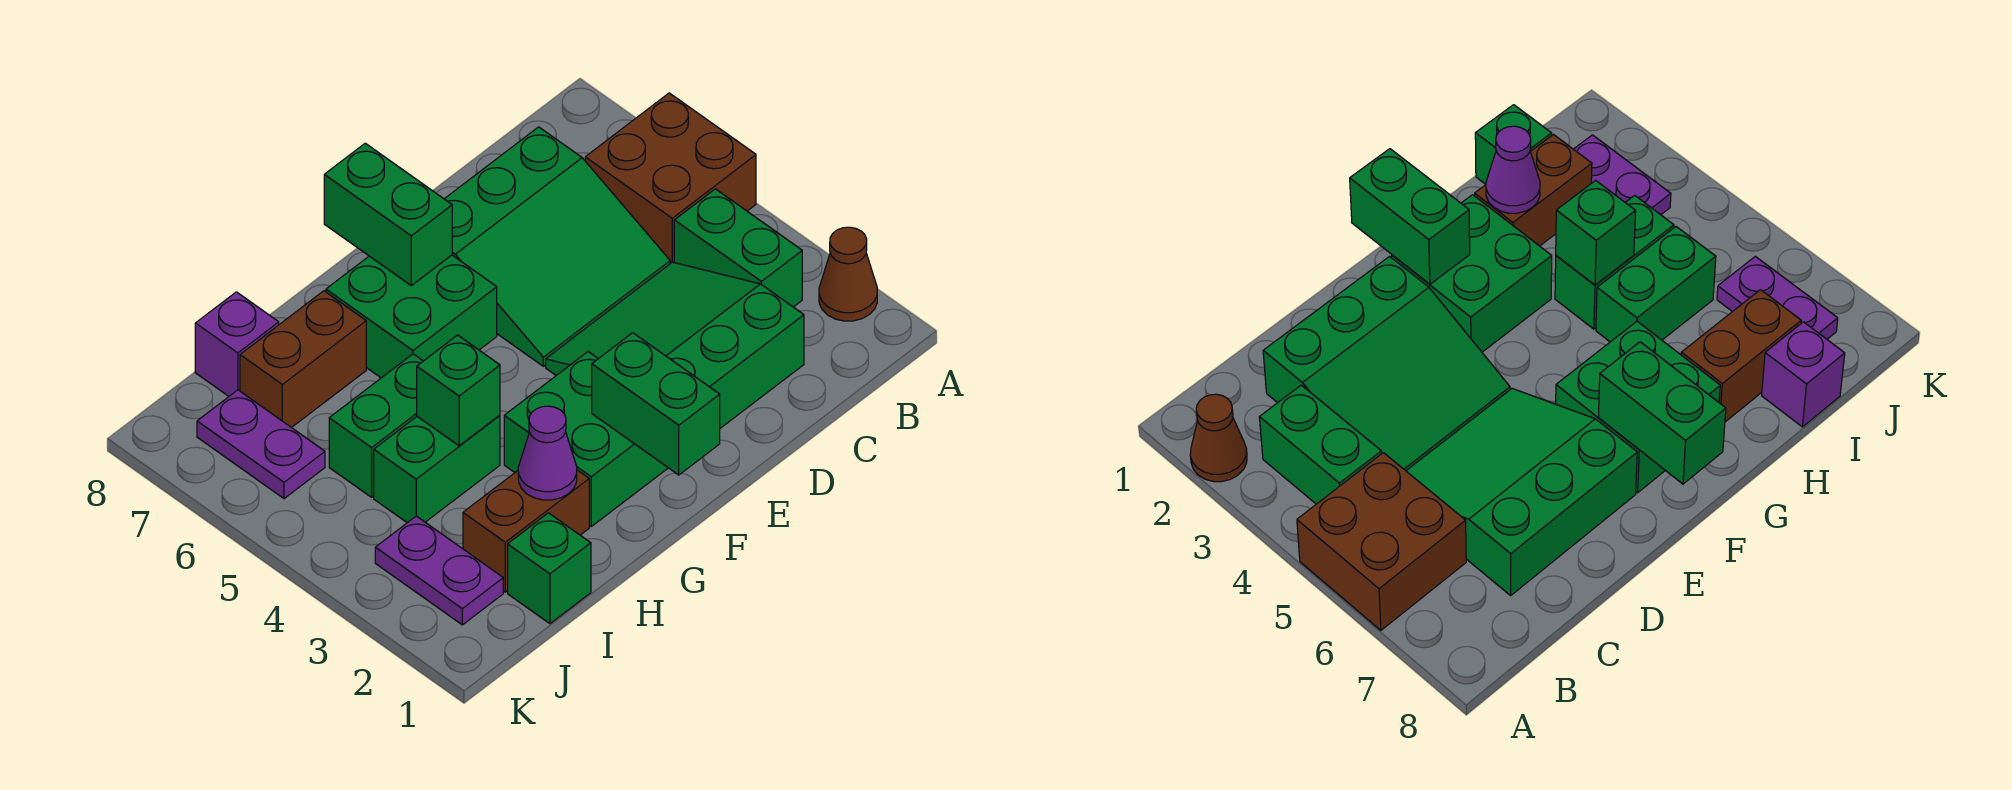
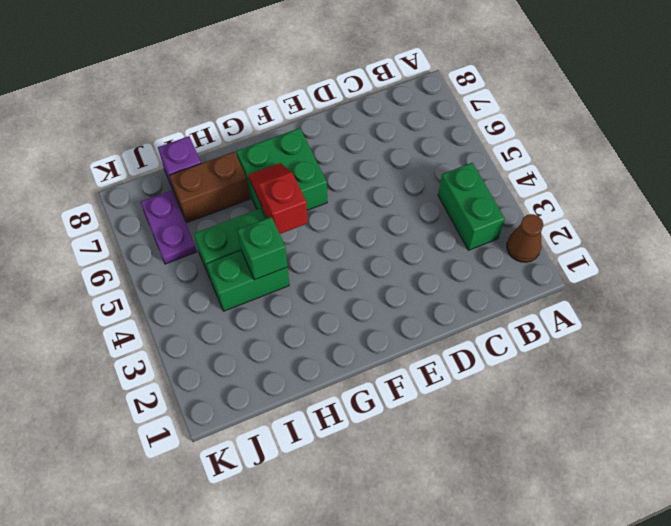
red 1x2 slope [249,163,308,234] -> none
none -> brown 2x2 brick [585,93,756,264]
none -> green 3x3 slope [546,262,804,428]
none -> green 3x3 slope [445,127,670,366]

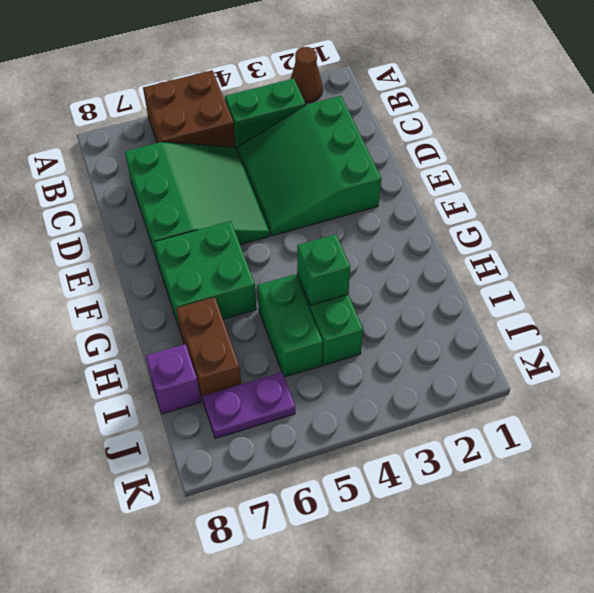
none -> green 2x2 brick [504,352,668,526]
none -> brown 1x2 brick [463,470,589,592]
none -> green 1x1 brick [508,513,591,624]

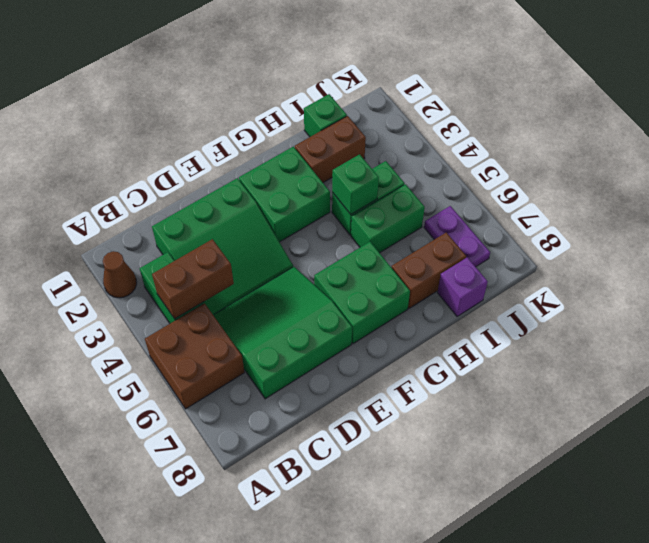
brown 1x2 brick [152,239,234,319] -> none
none -> purple 1x2 plate [375,516,503,625]
none -> green 1x2 brick [592,333,720,475]
none -> green 1x2 brick [324,143,452,285]

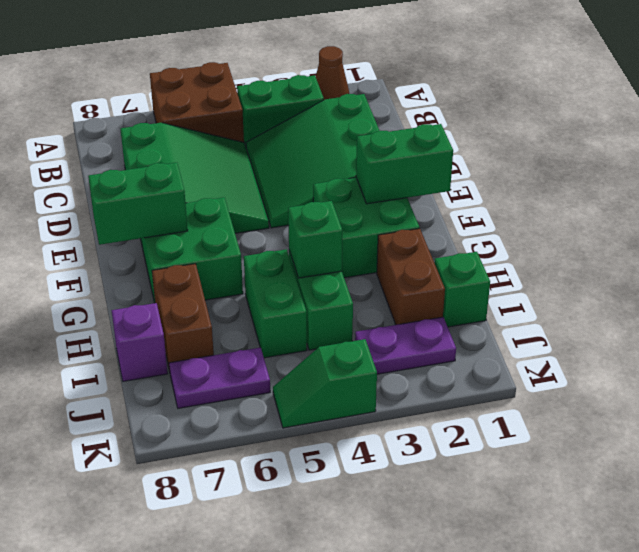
green 1x2 slope [273,339,377,428] -> none
none -> purple 1x1 cone [518,406,577,500]

